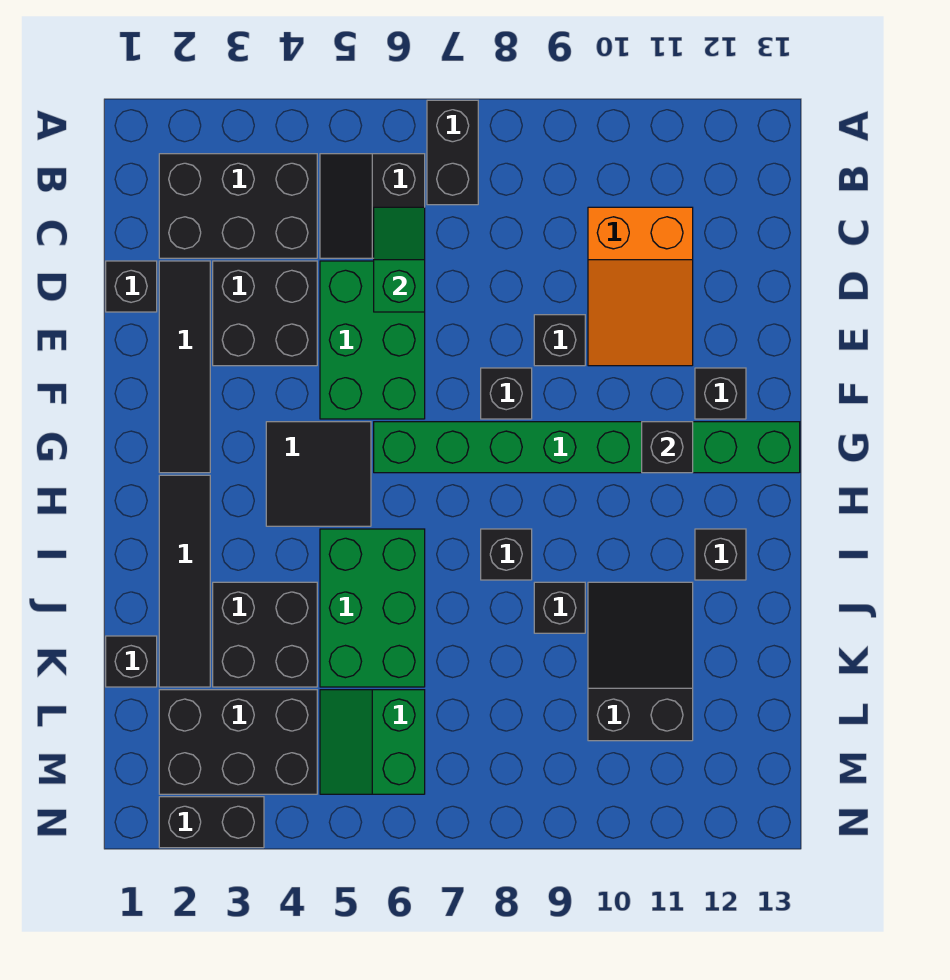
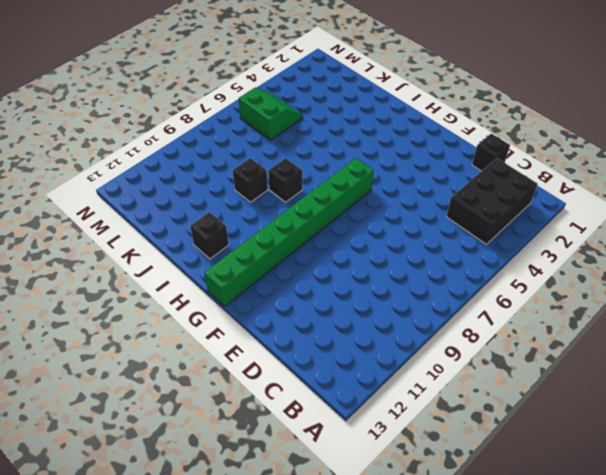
none -> black 1x2 brick [427,100,478,205]
none -> black 2x2 slope [320,154,425,258]
none -> orange 2x3 slope [588,207,693,366]

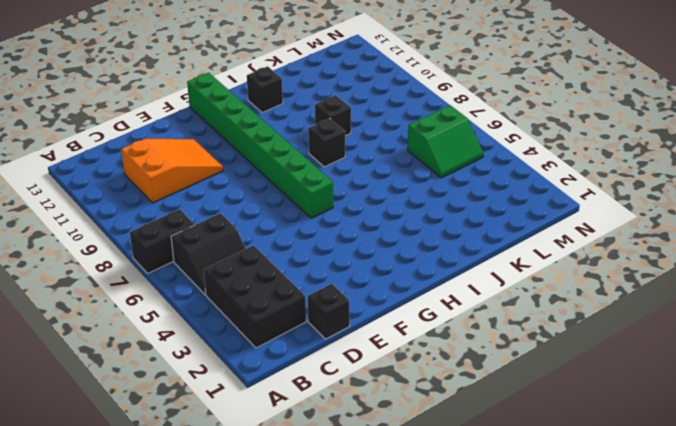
none -> black 1x4 tile [159,261,210,473]
none -> black 2x2 brick [213,261,317,366]
none -> green 2x3 brick [320,261,425,419]

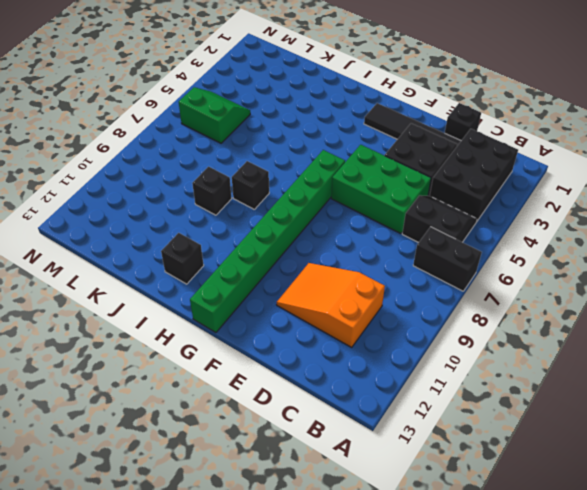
none -> black 1x1 brick [534,315,585,366]
none -> black 1x1 brick [481,368,532,419]
none -> black 1x1 brick [695,368,746,419]

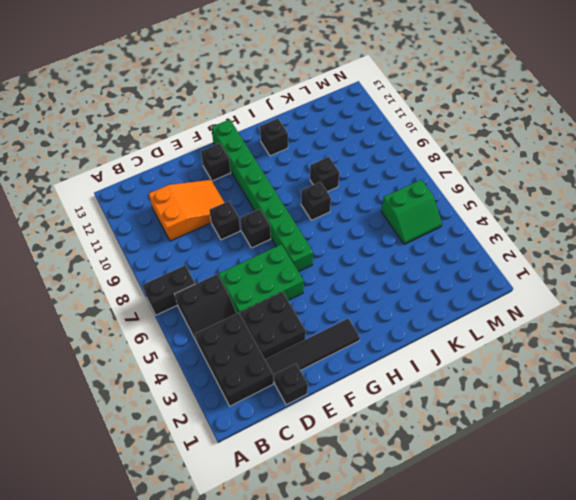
none -> black 2x2 tile [266,422,371,526]
none -> black 1x4 tile [159,475,210,687]
none -> green 2x3 brick [320,529,425,687]

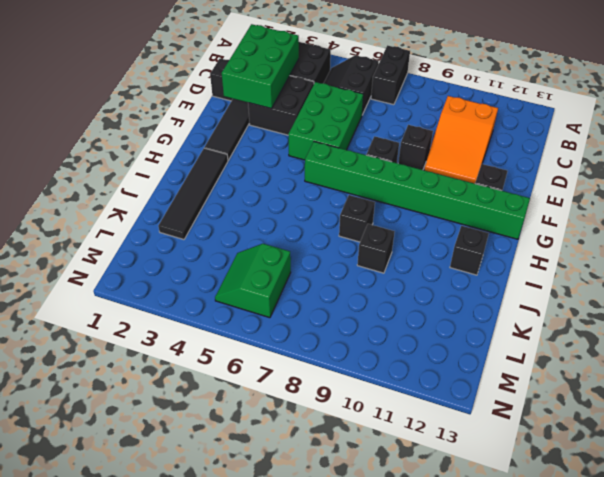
green 2x3 brick [222,24,299,109] -> green 2x3 brick moved to [320,529,425,687]
none -> black 2x2 tile [266,422,371,526]
none -> black 2x2 brick [213,582,317,687]
none -> black 2x3 slope [588,582,693,741]

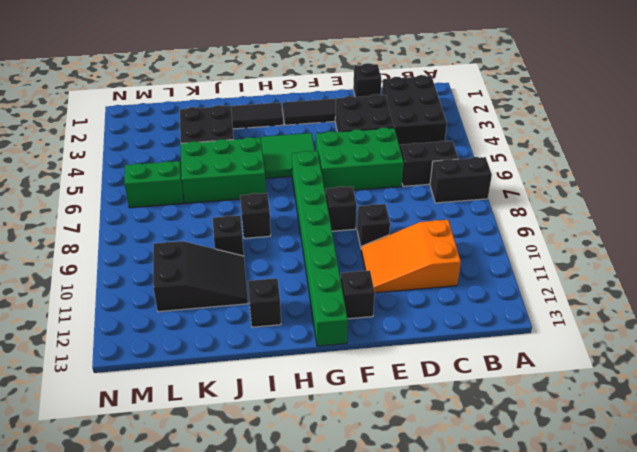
green 2x2 tile [261,133,315,179] -> black 2x2 tile [266,422,371,526]
none -> black 1x1 brick [106,636,157,687]
none -> black 2x3 brick [159,690,317,794]
none -> black 1x2 brick [159,797,264,848]

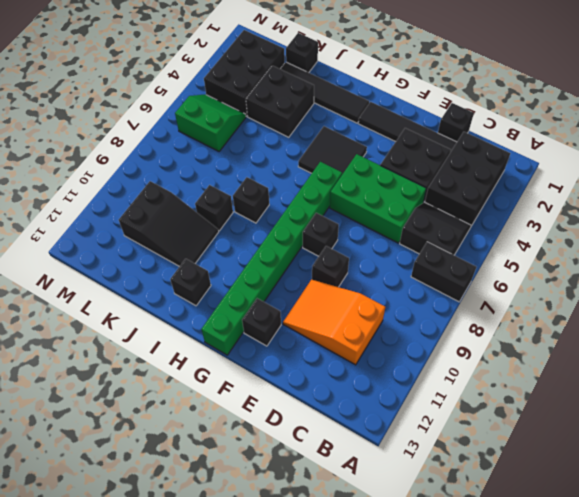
none -> green 2x3 brick [320,529,425,687]
none -> black 1x2 brick [159,797,264,848]
none -> green 1x2 slope [374,207,425,312]

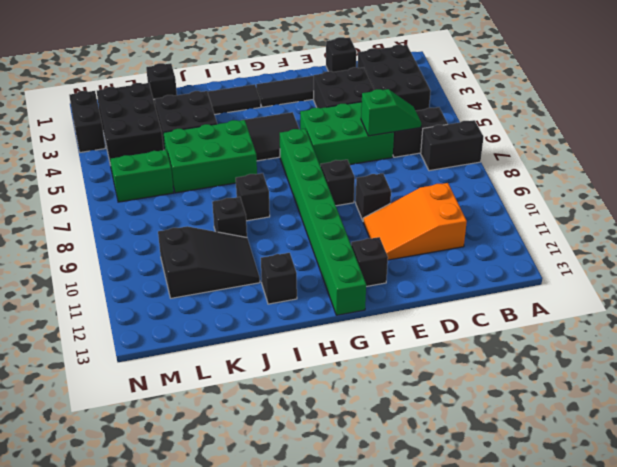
none -> black 1x1 brick [642,422,693,473]

